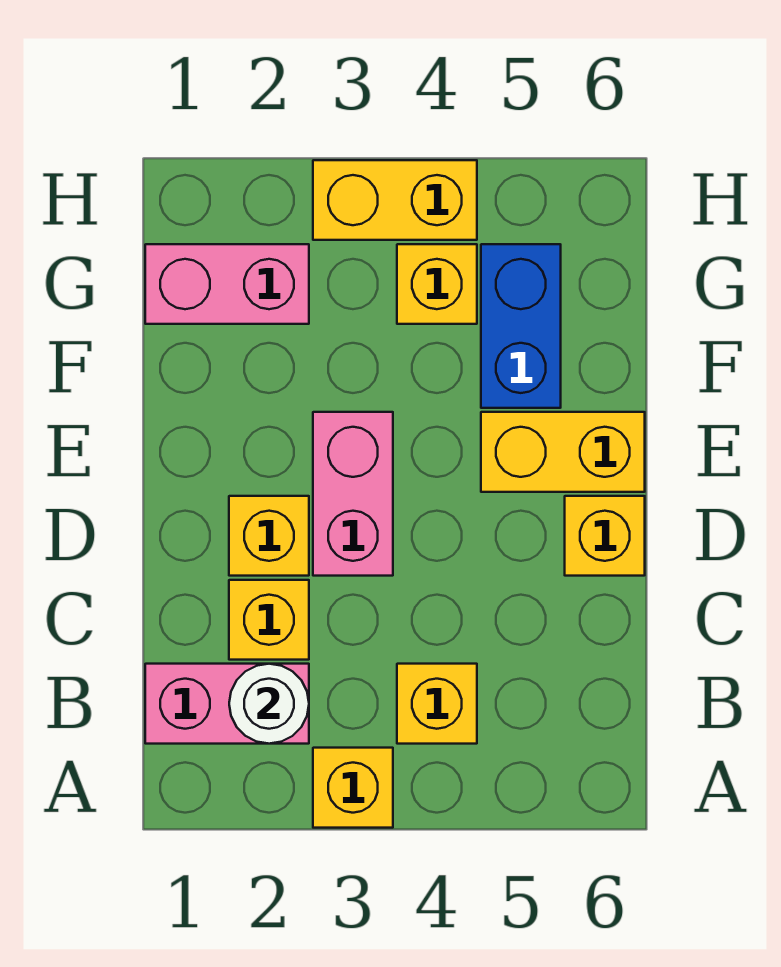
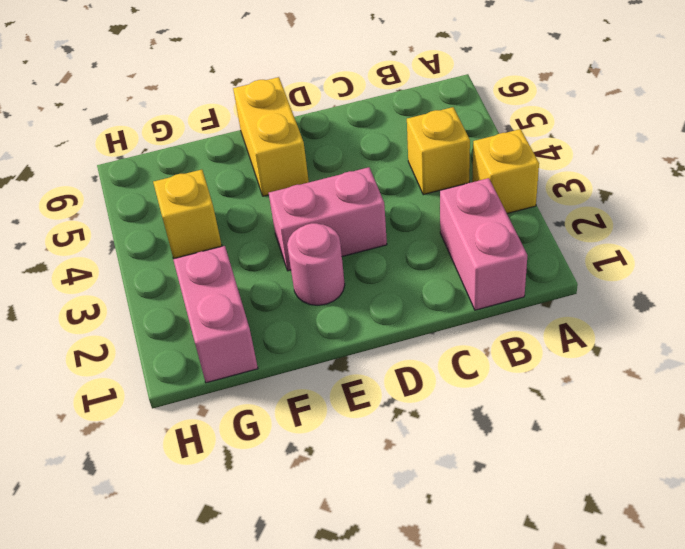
pink 1x1 round brick [287,223,345,305] -> none
none -> yellow 1x1 brick [229,580,309,660]
none -> yellow 1x1 brick [229,496,309,576]
none -> yellow 1x1 brick [565,496,645,576]

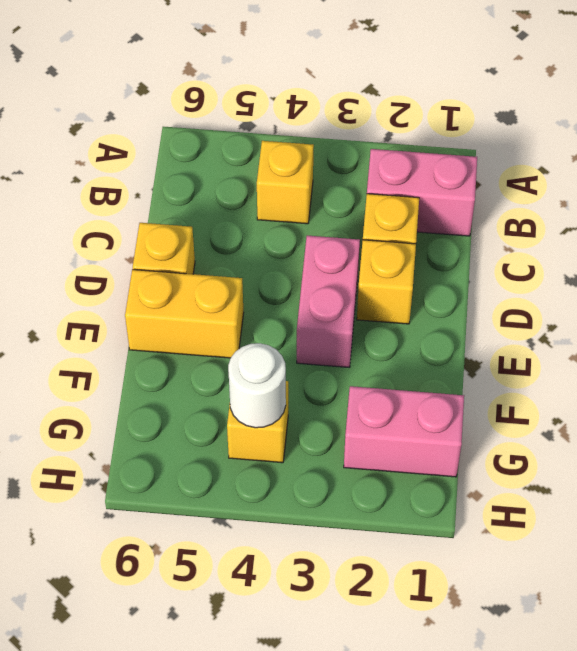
white 1x1 round brick [228,343,286,428] -> white 1x1 round brick moved to [229,664,309,744]
none -> yellow 1x1 brick [313,748,393,828]
none -> blue 1x2 brick [481,244,561,408]
none -> yellow 1x2 brick [313,160,477,240]

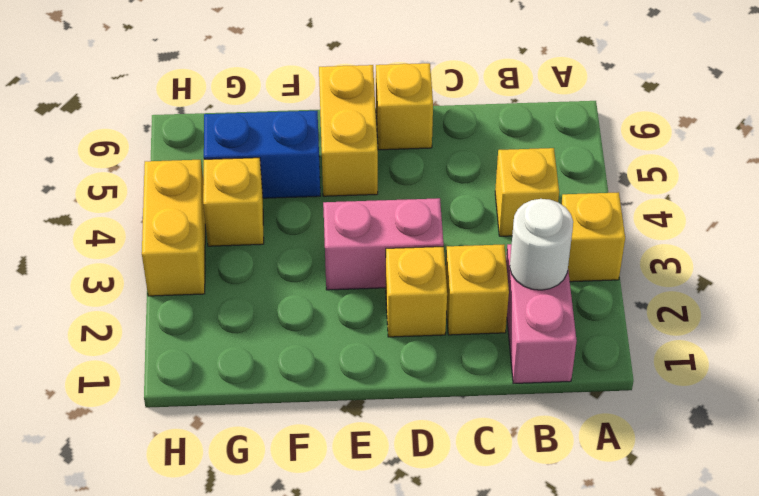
none -> pink 1x2 brick [145,244,309,324]

